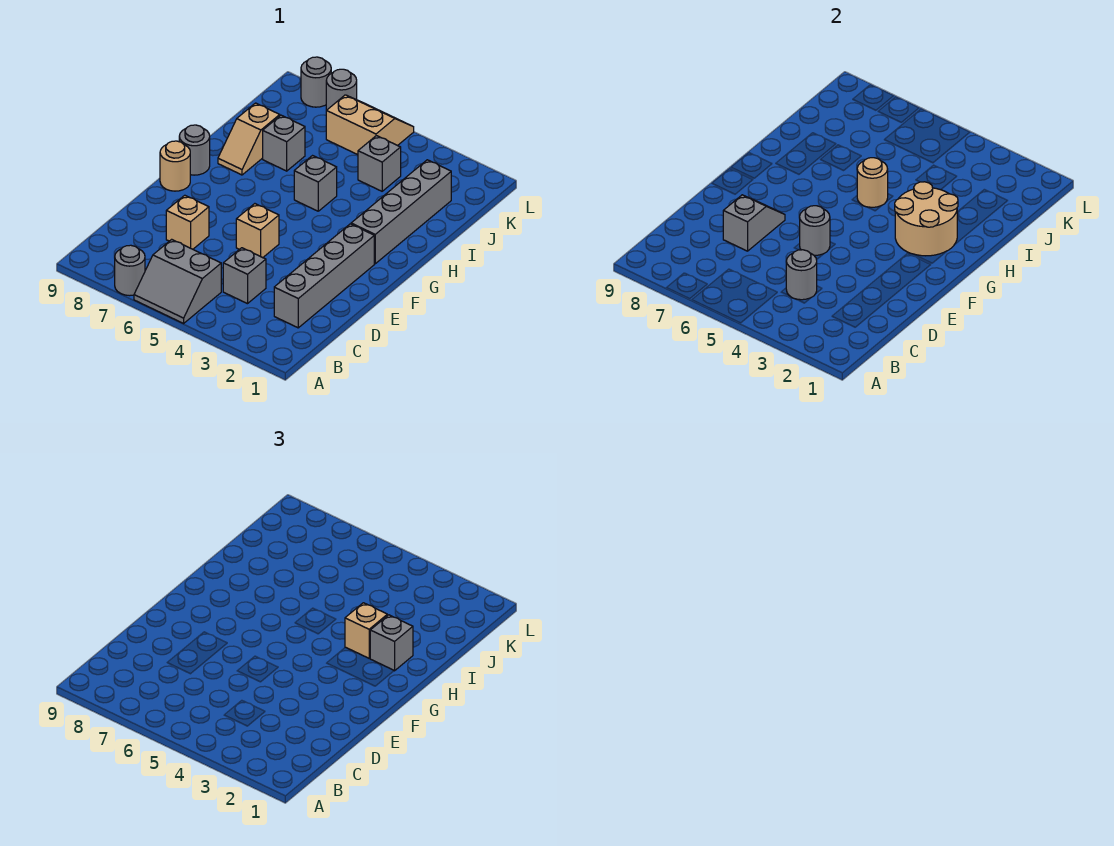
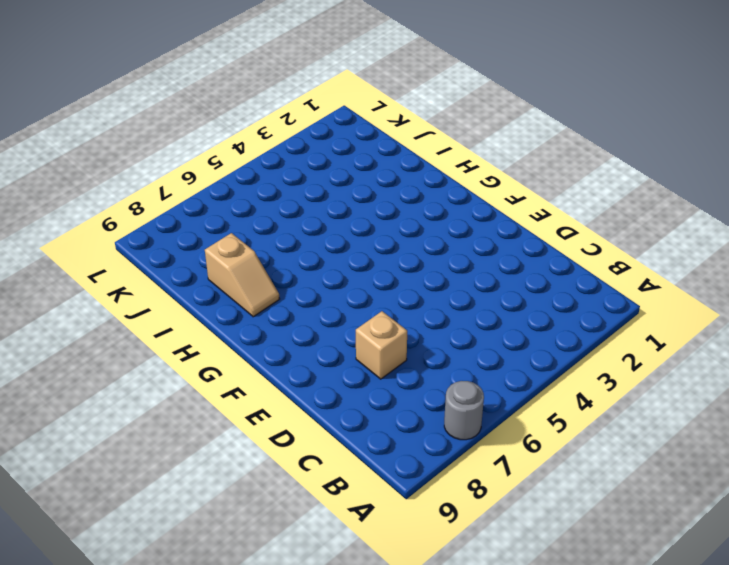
none -> grey 2x2 slope [134,239,221,323]
none -> grey 1x4 brick [274,224,374,328]
none -> grey 1x1 brick [223,248,266,304]

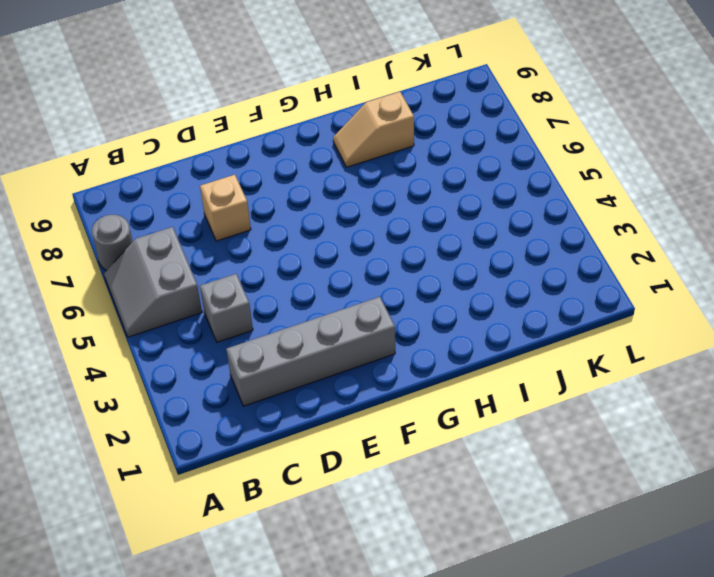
none -> tan 1x1 brick [236,204,279,258]
none -> tan 1x1 round brick [160,141,190,191]
none -> grey 1x4 brick [351,160,451,264]

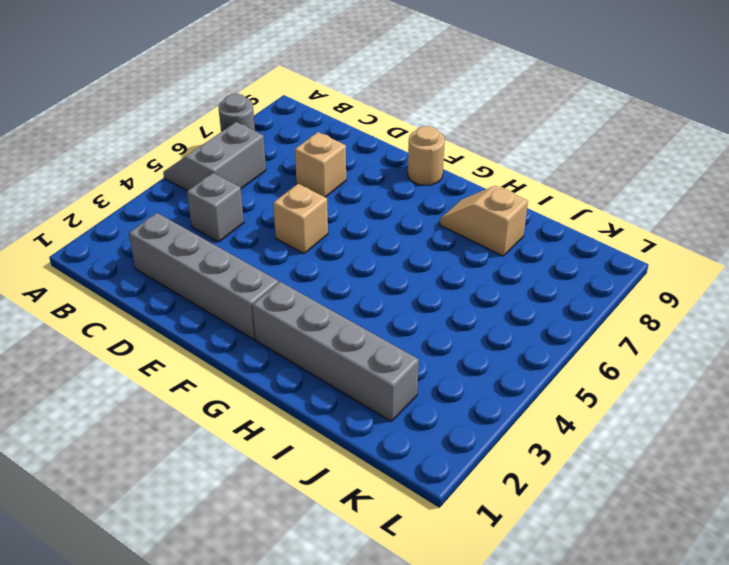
none -> grey 1x1 round brick [179,125,210,175]
none -> grey 1x1 brick [294,156,337,211]
none -> grey 1x1 brick [263,115,305,171]

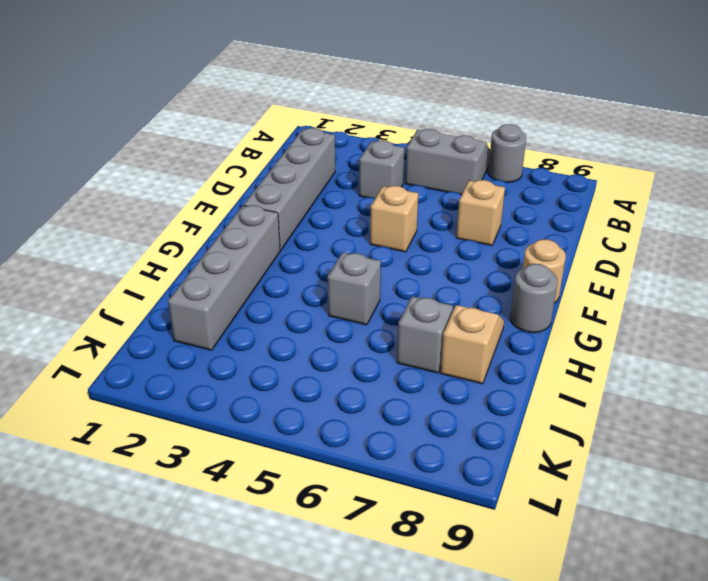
none -> grey 1x1 brick [358,136,401,191]
none -> tan 2x2 slope [326,95,414,155]
none -> grey 1x1 round brick [326,69,357,110]

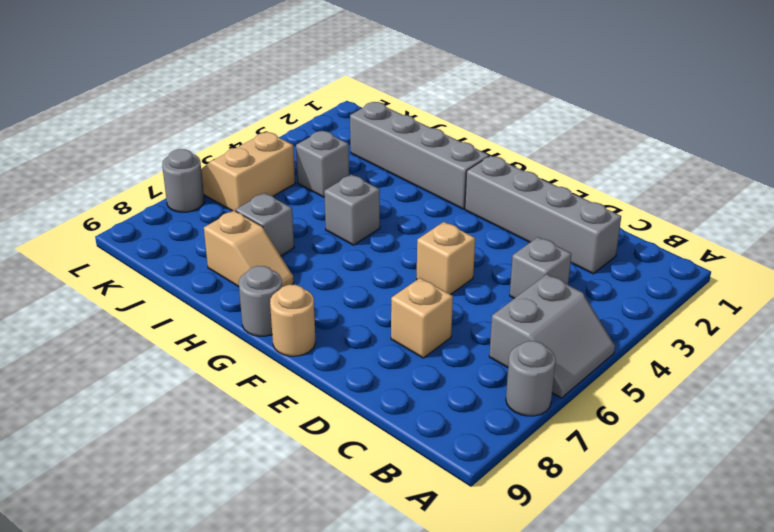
none -> grey 1x1 round brick [301,57,331,107]
none -> grey 1x1 round brick [786,250,817,300]
none -> grey 1x2 slope [723,195,785,251]

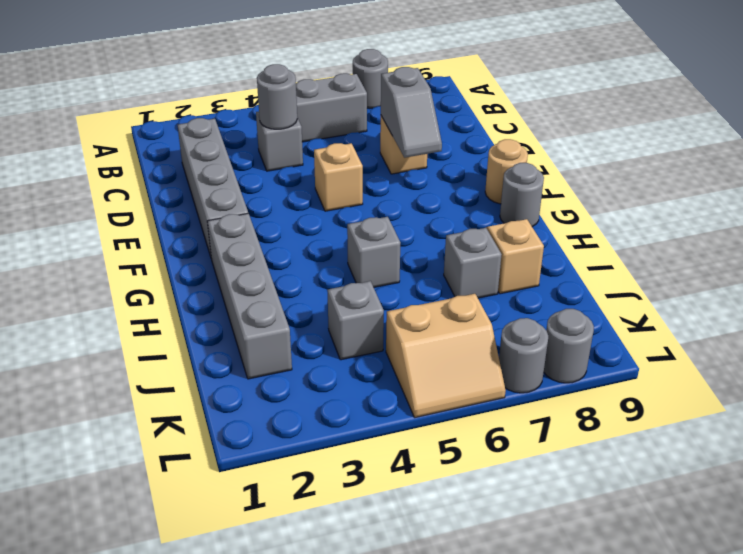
none -> grey 1x1 round brick [800,206,830,256]
none -> tan 2x2 round brick [895,182,958,256]
none -> tan 1x1 round brick [857,158,888,207]

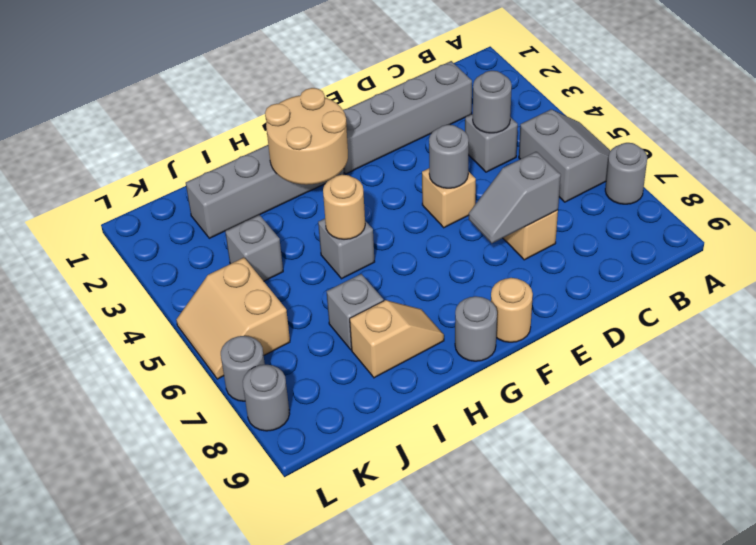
none -> grey 1x1 brick [370,615,413,671]
none -> tan 1x1 brick [345,603,387,658]

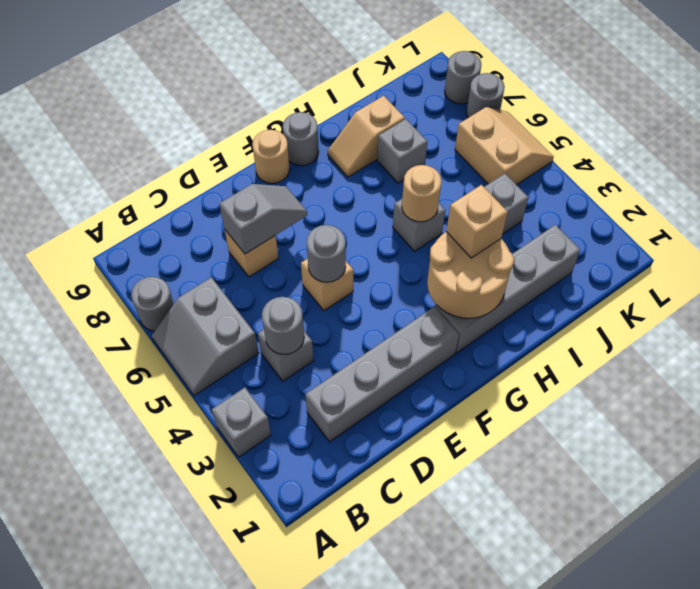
grey 1x1 brick [212,388,271,457] -> grey 1x1 brick moved to [370,615,413,671]

